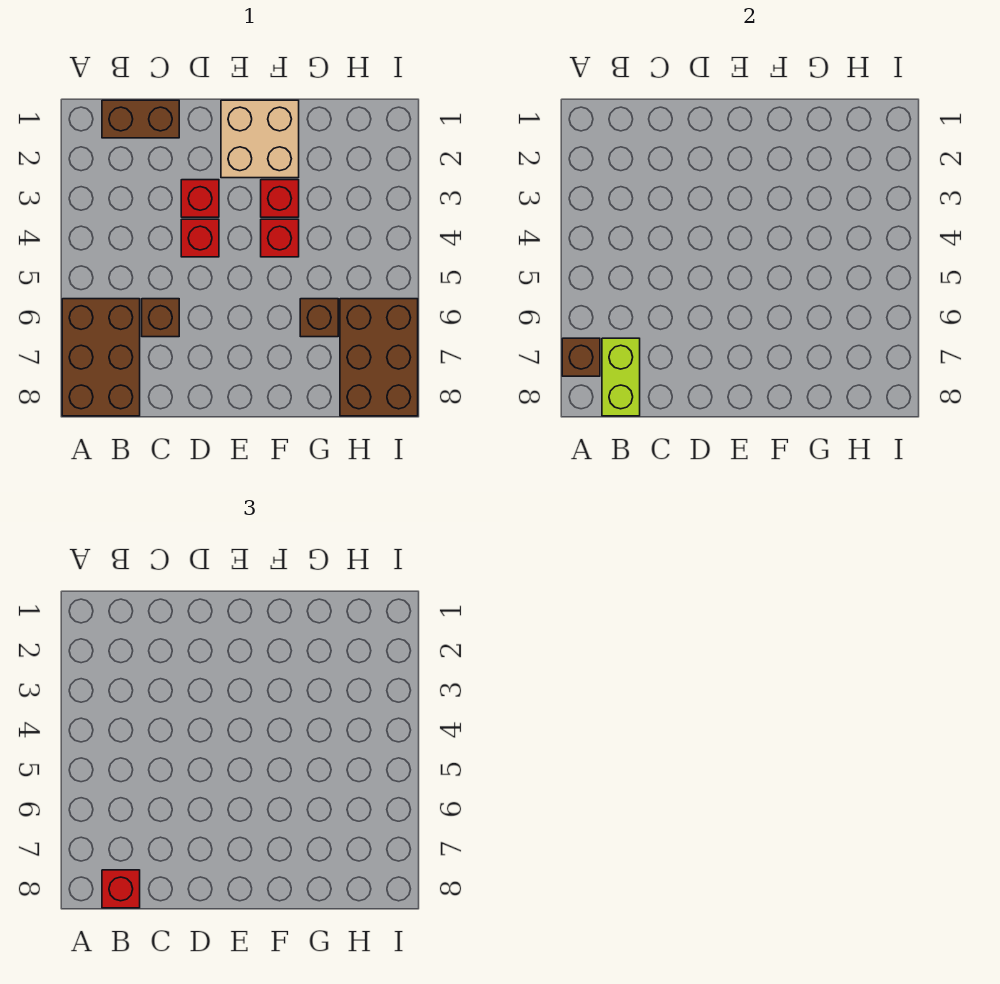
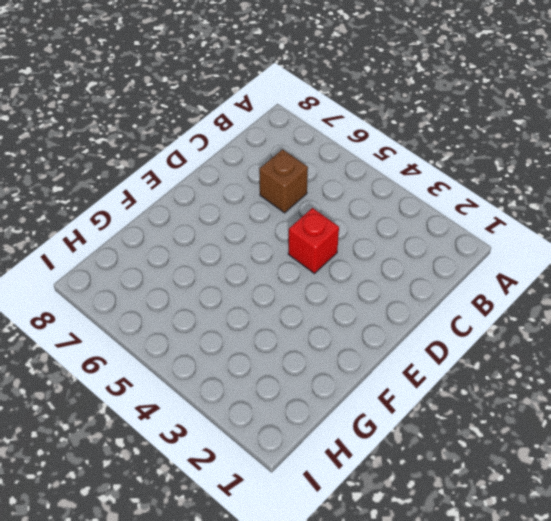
none -> brown 2x3 brick [62,299,140,416]
none -> brown 1x2 brick [102,100,179,138]
none -> red 1x1 brick [181,180,219,217]

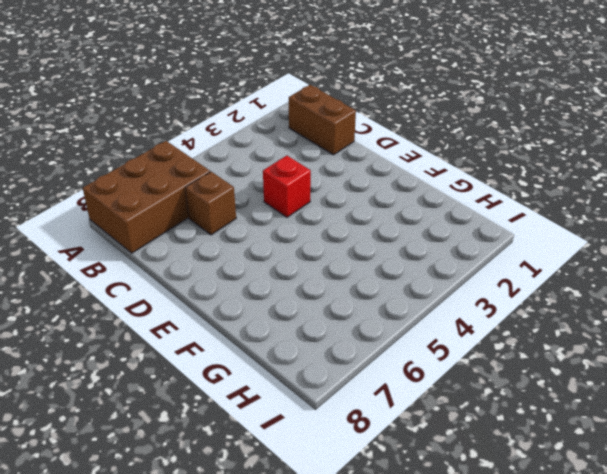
none -> red 1x1 brick [181,180,219,217]
none -> tan 2x2 brick [221,100,299,178]
none -> red 1x1 brick [261,180,299,217]

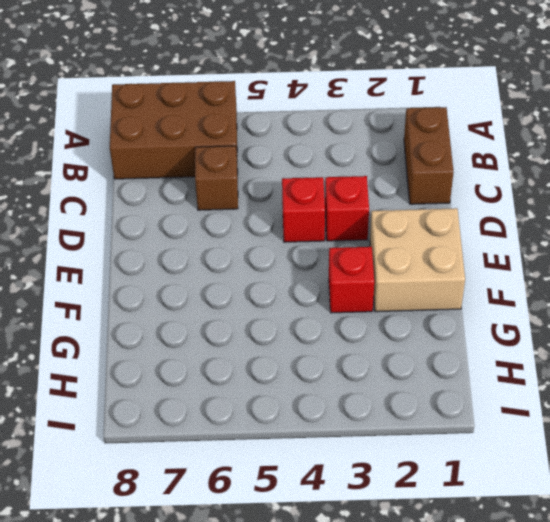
none -> red 1x1 brick [261,219,299,257]
none -> brown 1x1 brick [300,299,338,337]
none -> brown 2x3 brick [340,299,418,416]

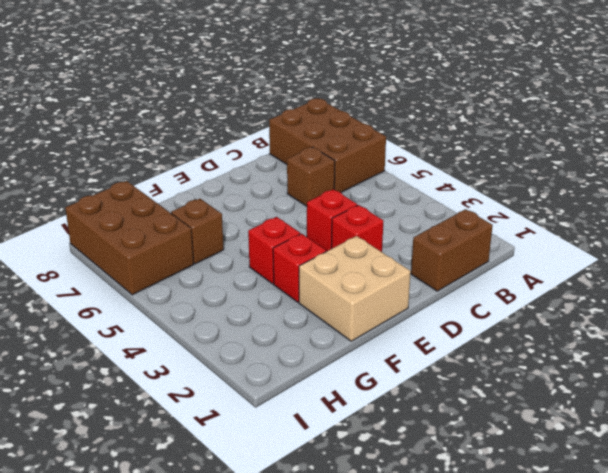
none -> brown 1x1 brick [562,338,600,376]
none -> lime 1x2 brick [602,338,640,416]
none -> red 1x1 brick [102,870,140,908]

